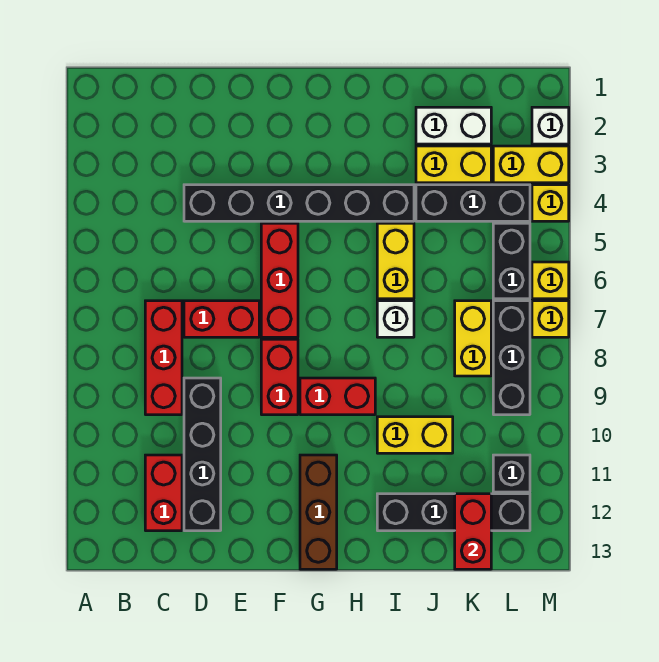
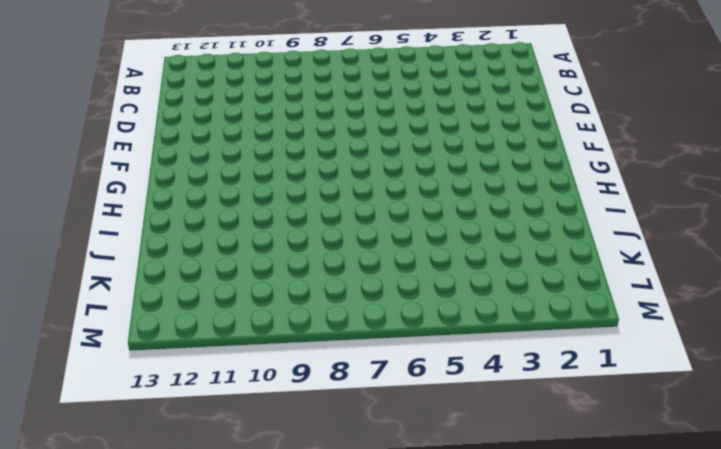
none -> red 1x3 brick [145,301,182,415]
none -> red 1x2 brick [145,455,182,531]
none -> black 1x6 brick [184,185,414,221]

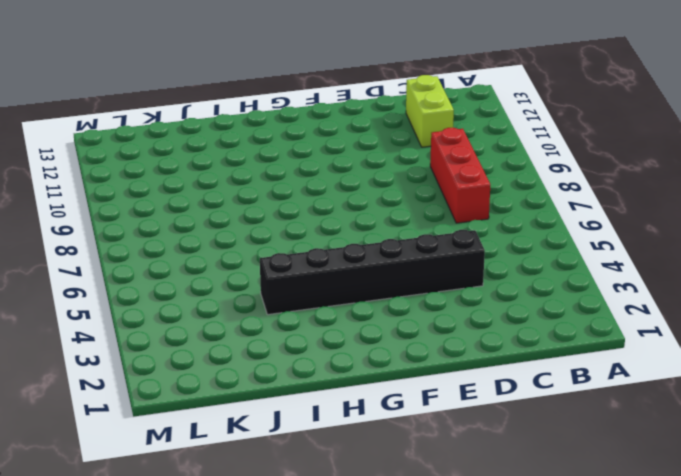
lime 1x2 brick [406,75,454,147] -> red 1x2 brick [145,455,182,531]
none -> red 1x2 brick [184,301,259,337]
none -> black 1x4 brick [184,378,221,531]
none -> red 1x3 brick [261,223,298,337]

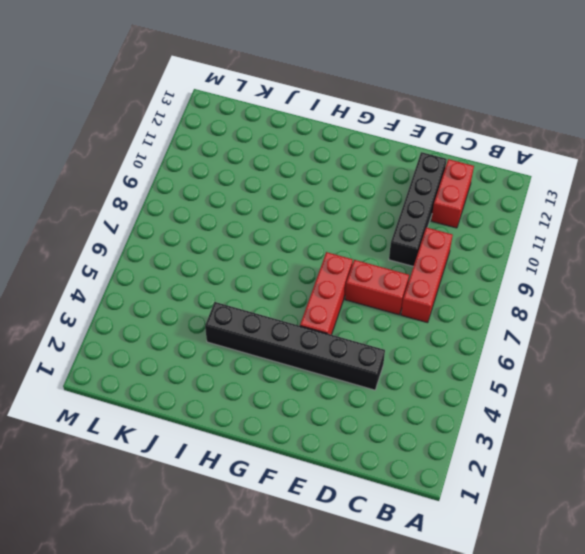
none -> red 1x2 brick [261,339,298,415]
none -> red 1x2 brick [300,378,375,415]
none -> brown 1x3 brick [300,455,337,569]

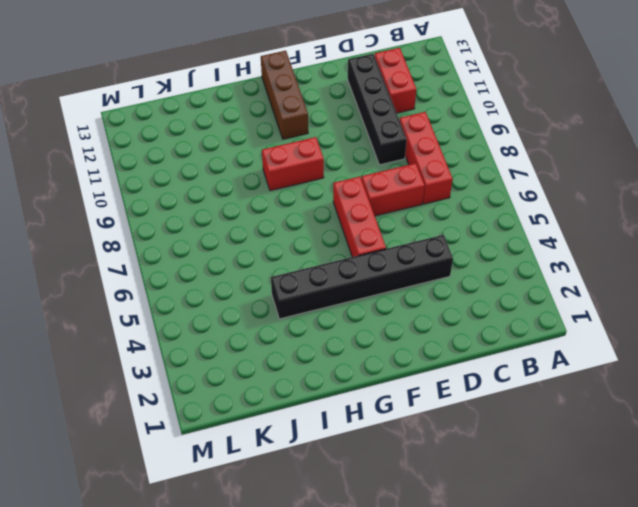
none -> red 1x2 brick [261,339,298,415]
none -> yellow 1x2 brick [377,223,414,299]
none -> white 1x1 brick [377,301,414,337]

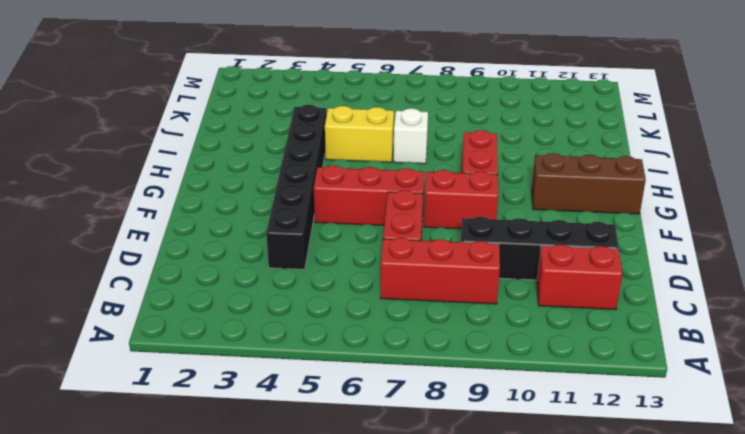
none -> yellow 1x2 brick [377,417,453,453]
none -> black 1x4 brick [377,494,530,531]
none -> white 1x2 brick [416,107,491,144]

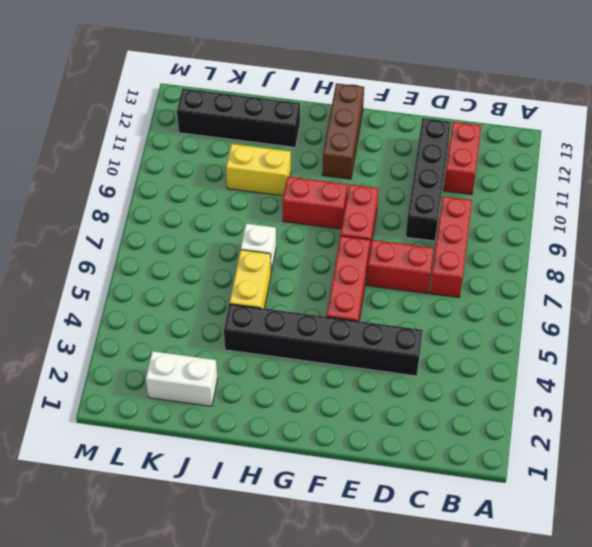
none -> yellow 1x2 brick [416,146,491,183]
none -> black 1x3 brick [416,185,530,221]
none -> yellow 1x2 brick [455,301,491,376]

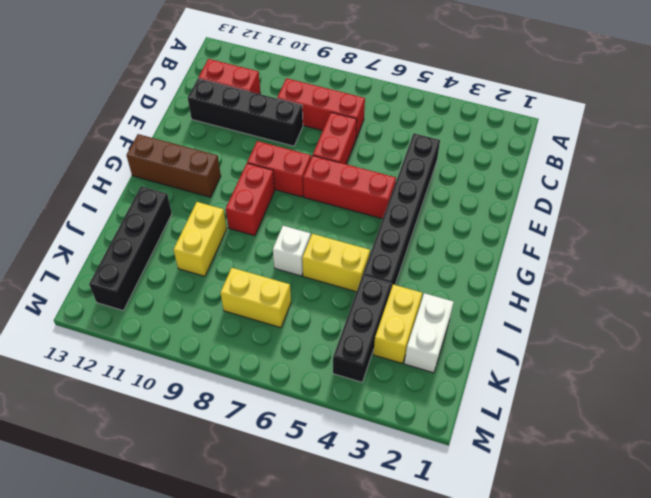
none -> yellow 1x2 brick [493,146,569,183]
none -> black 1x2 brick [493,223,530,299]
none -> black 1x3 brick [493,301,530,415]

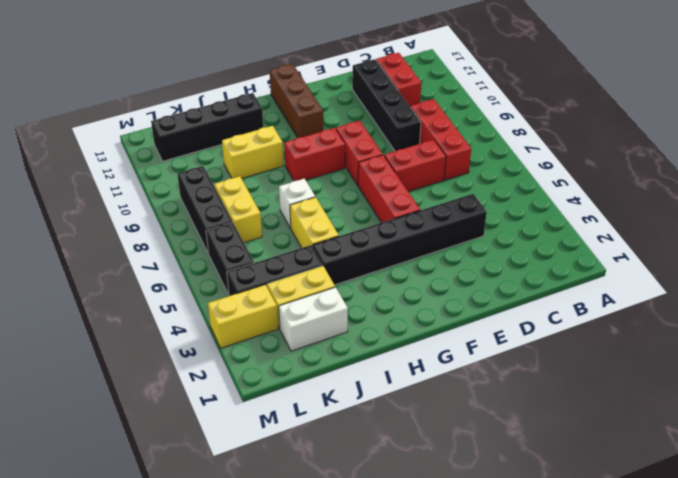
none -> black 1x1 brick [493,455,530,492]
none -> white 1x1 brick [532,107,569,144]
none -> yellow 1x1 brick [532,185,569,221]

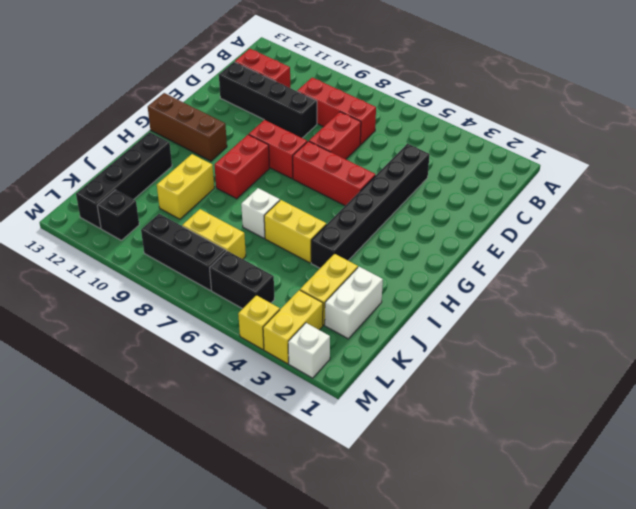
none -> black 1x3 brick [416,185,530,221]
none -> yellow 1x1 brick [532,262,569,299]
none -> yellow 1x1 brick [532,301,569,337]

